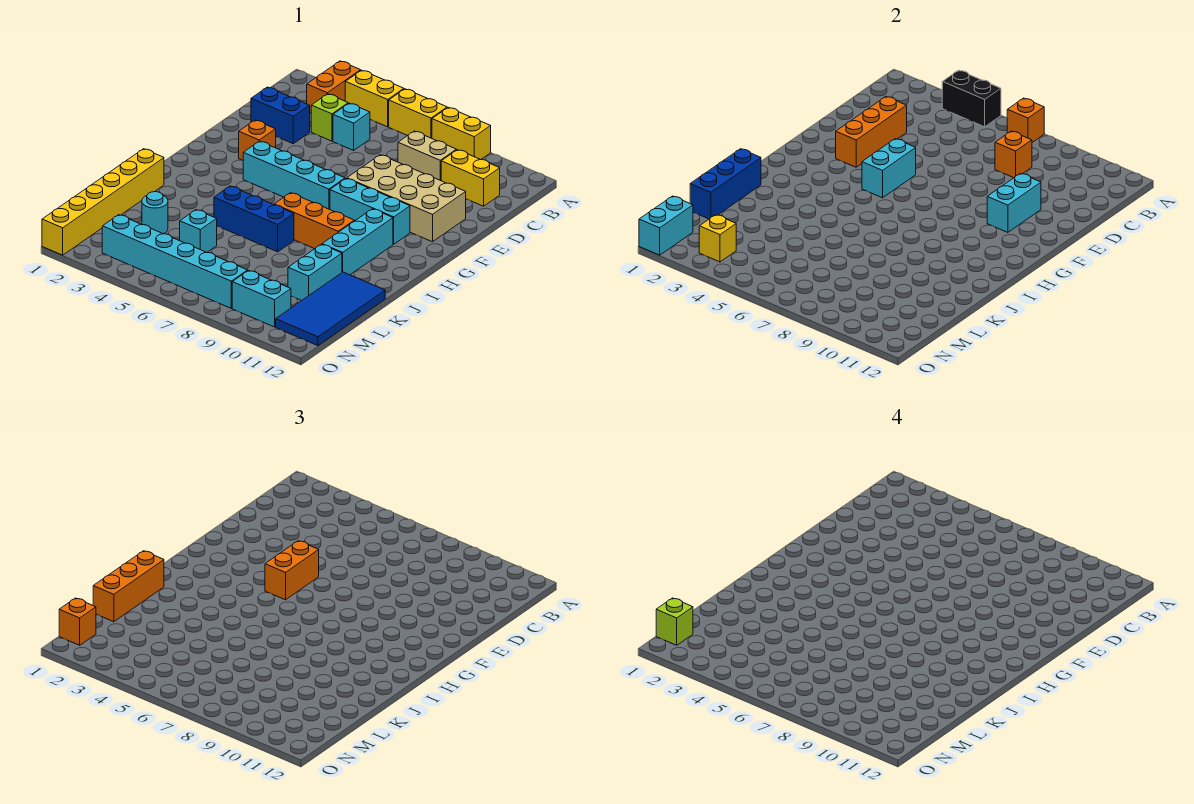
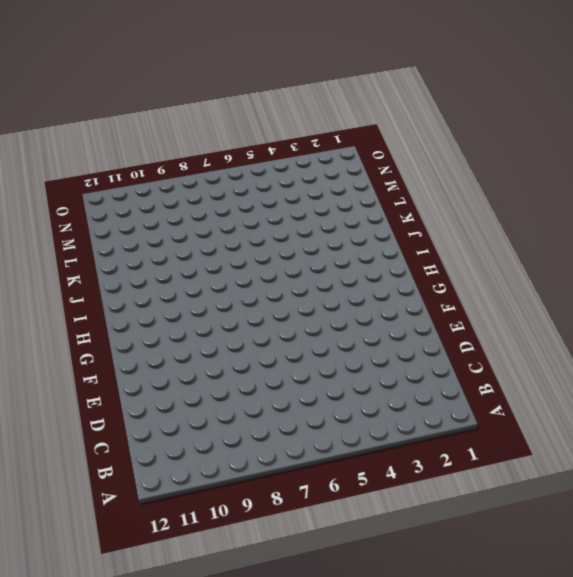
none -> orange 1x2 brick [307,61,361,113]
none -> yellow 1x2 brick [345,70,404,127]
none -> yellow 1x2 brick [389,89,447,138]
none -> yellow 1x2 brick [432,107,491,160]

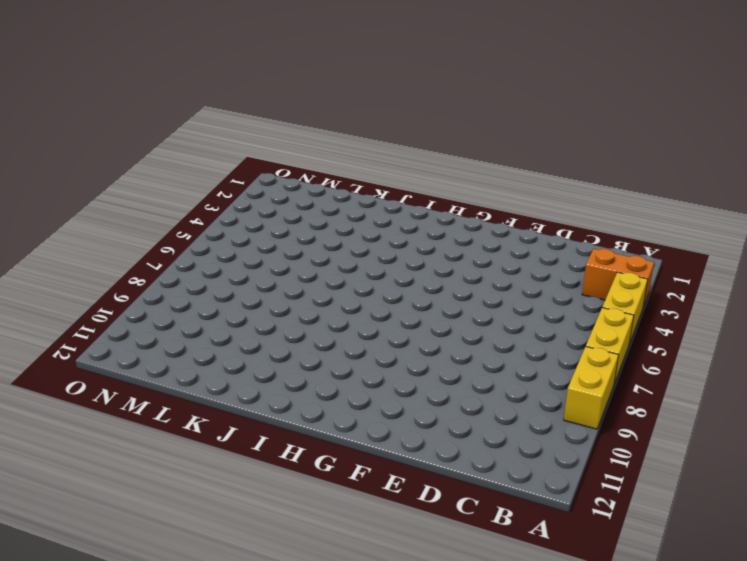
none -> lime 1x1 brick [311,94,348,141]
none -> cyan 1x1 brick [333,103,370,150]
none -> tan 1x2 brick [398,131,456,181]
none -> yellow 1x2 brick [441,150,500,206]

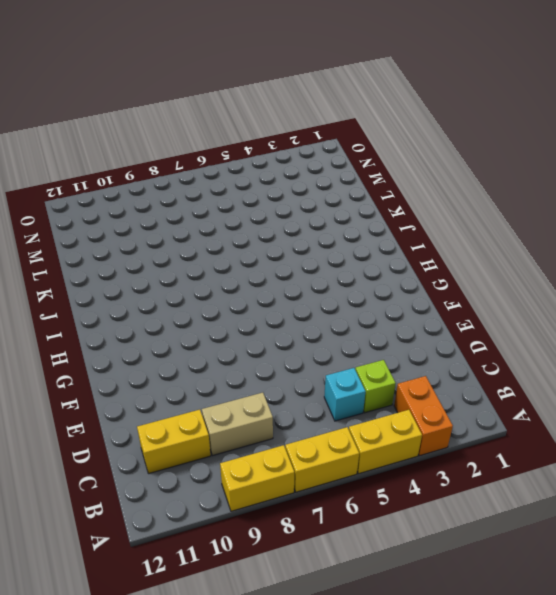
none -> blue 1x2 brick [251,87,310,144]
none -> tan 2x4 brick [347,155,466,242]
none -> orange 1x1 brick [239,120,276,160]
none -> cyan 1x4 brick [243,141,345,209]

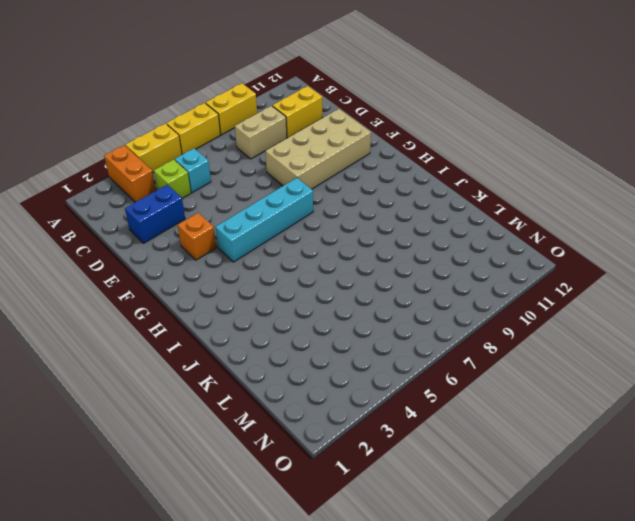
none -> cyan 1x3 brick [330,178,410,244]
none -> cyan 1x3 brick [322,209,393,275]
none -> orange 1x3 brick [274,193,354,249]
none -> yellow 1x6 brick [42,149,164,255]

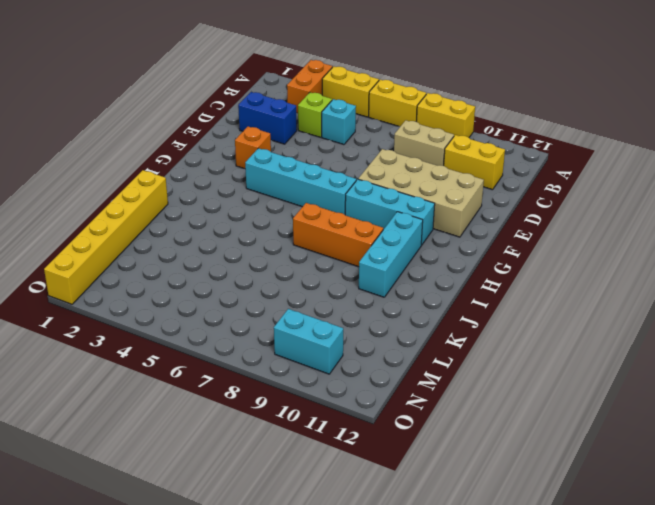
none -> blue 1x3 brick [214,186,294,252]
none -> cyan 1x2 brick [288,244,342,301]
none -> blue 2x4 tile [276,272,385,346]
none -> cyan 1x1 round brick [142,192,168,234]

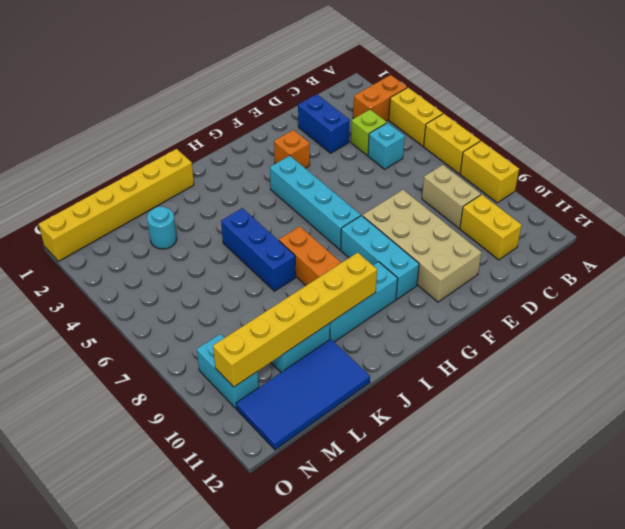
yellow 1x6 brick [213,253,377,387] -> none
none -> cyan 1x1 brick [180,210,217,252]
none -> cyan 1x6 brick [102,215,248,308]
none -> black 1x2 brick [942,70,1001,127]
none -> orange 1x1 brick [1007,98,1044,142]

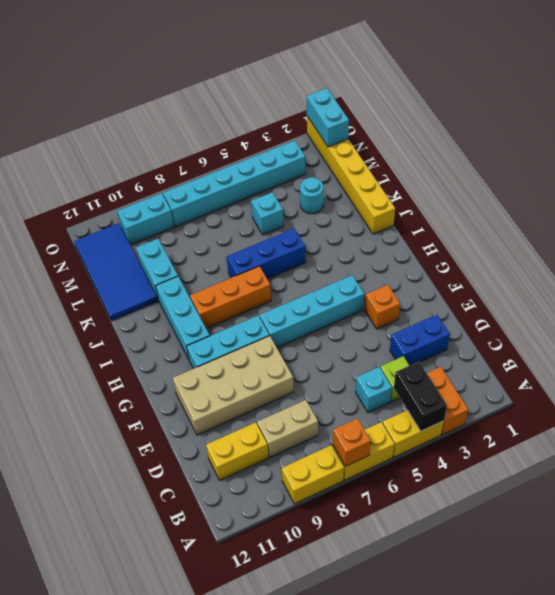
black 1x2 brick [394,362,447,431] -> black 1x2 brick turned to [942,70,1001,127]
none -> orange 1x1 brick [995,131,1032,178]
none -> orange 1x3 brick [836,97,907,167]
none -> cyan 1x2 brick [987,173,1041,232]
none -> cyan 1x2 brick [862,139,916,198]

